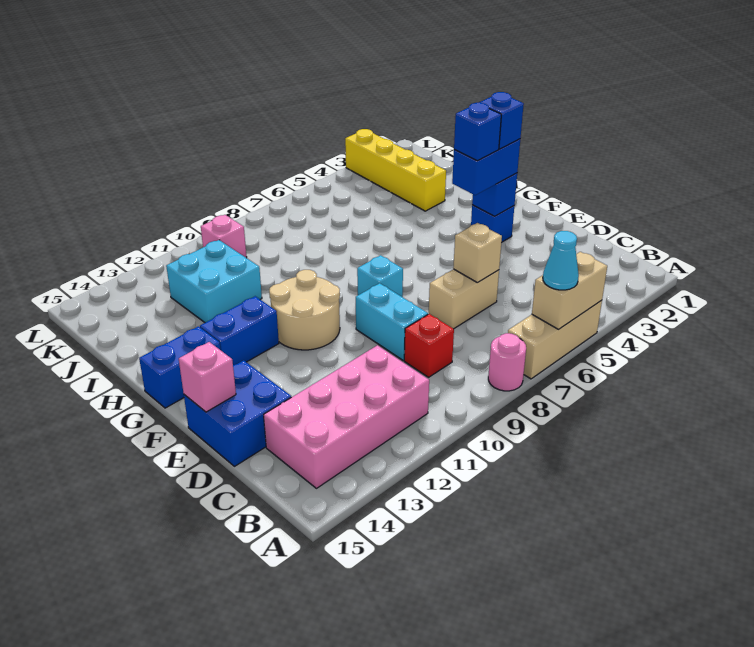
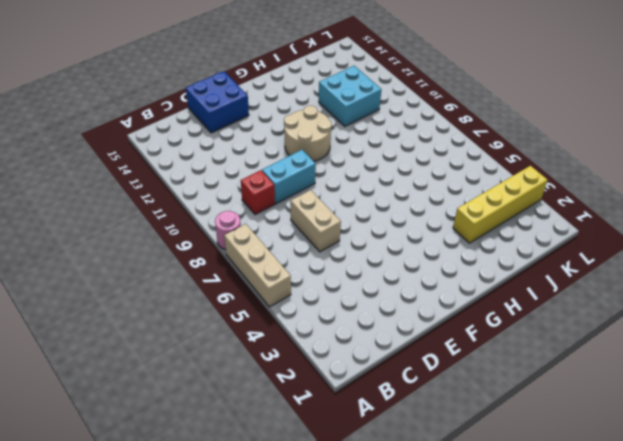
none -> pink 2x4 brick [264,345,429,488]
none -> blue 1x1 brick [471,205,514,243]
none -> cyan 1x1 brick [357,255,403,297]

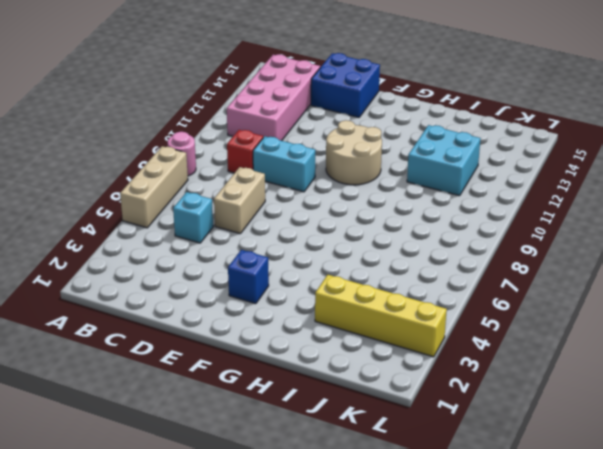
cyan 1x1 brick [173,192,213,243] -> cyan 1x1 brick moved to [357,255,403,297]
none -> blue 1x2 brick [200,296,279,365]
none -> blue 1x2 brick [139,326,220,408]
none -> pink 1x1 brick [201,215,247,258]

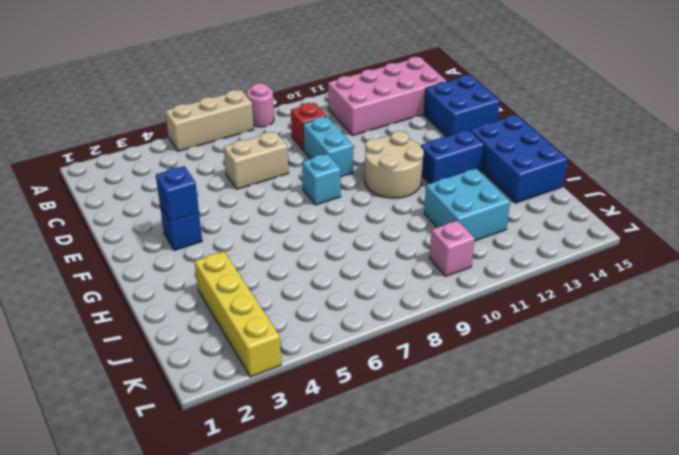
blue 2x3 brick [470,115,567,203] -> blue 1x2 brick [139,326,220,408]
none -> tan 1x2 brick [532,252,607,329]
none -> tan 1x1 brick [453,223,502,283]
none -> pink 1x1 brick [179,342,236,412]

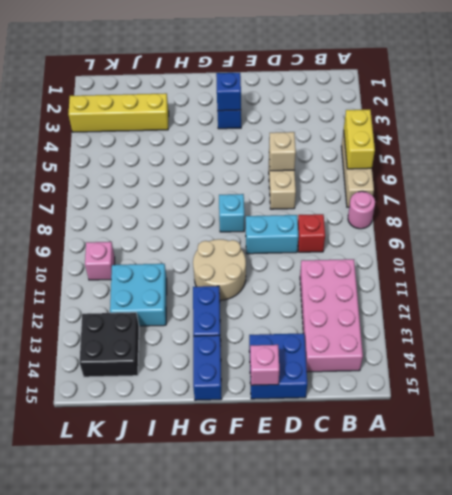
yellow 1x2 brick [344,109,375,169] -> tan 1x2 brick [532,252,607,329]
black 2x2 brick [80,312,139,377] -> none
none -> cyan 1x1 cone [543,231,579,290]
none -> blue 1x2 brick [452,139,520,195]
none -> blue 1x1 brick [479,92,524,149]

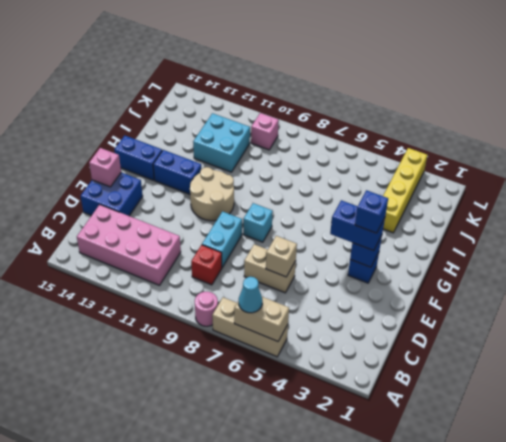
none -> blue 1x1 brick [454,103,501,161]

